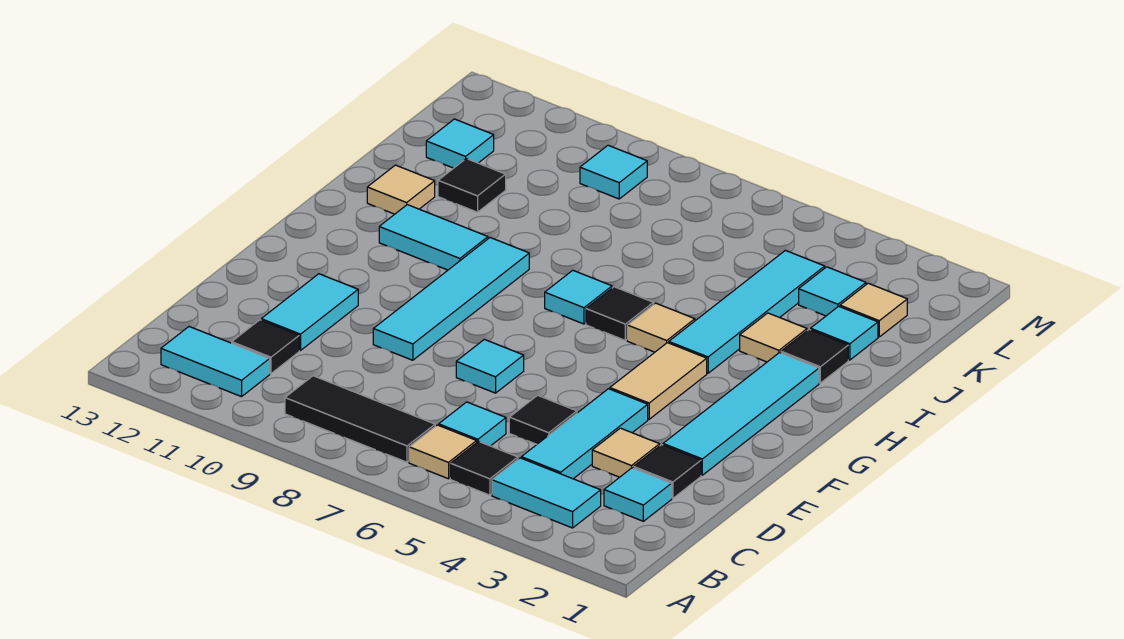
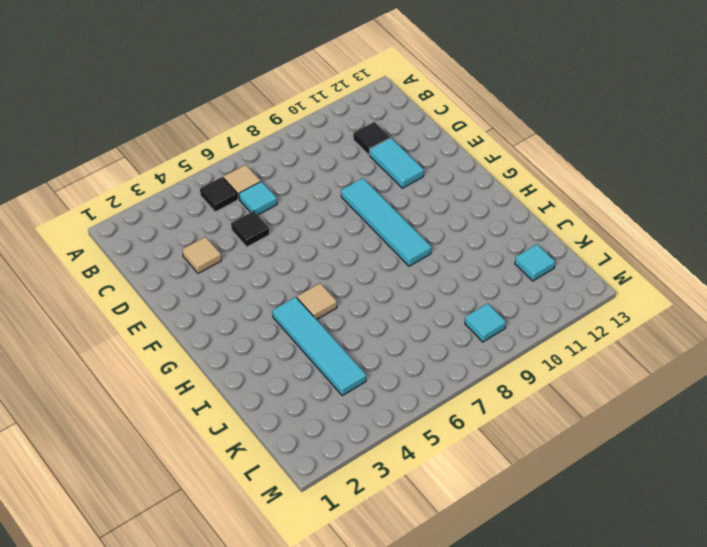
none -> cyan 1x2 tile [492,458,601,528]
none -> black 1x3 tile [285,376,435,462]
none -> cyan 1x2 tile [161,327,270,397]
none -> cyan 1x1 tile [604,468,672,521]

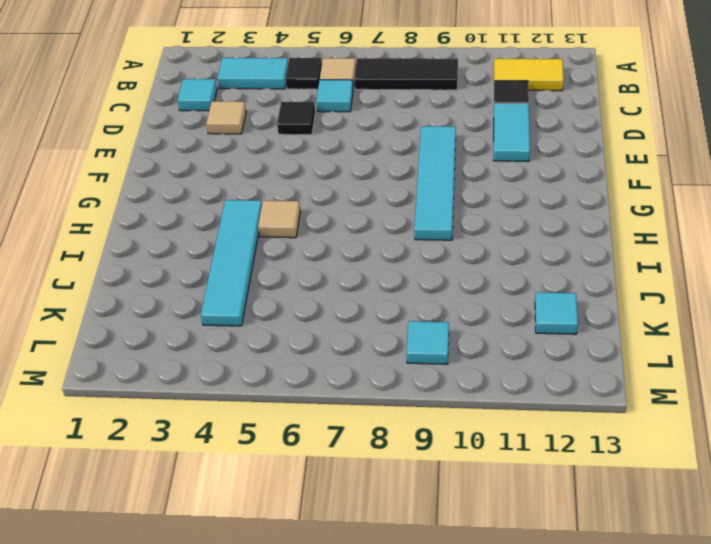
yellow 1x2 tile [494,59,564,91] -> cyan 1x2 tile [161,327,270,397]
none -> cyan 1x3 tile [521,389,648,479]
none -> black 1x1 tile [634,445,701,498]
none -> cyan 1x4 tile [663,352,819,475]
none -> cyan 1x1 tile [456,339,524,393]

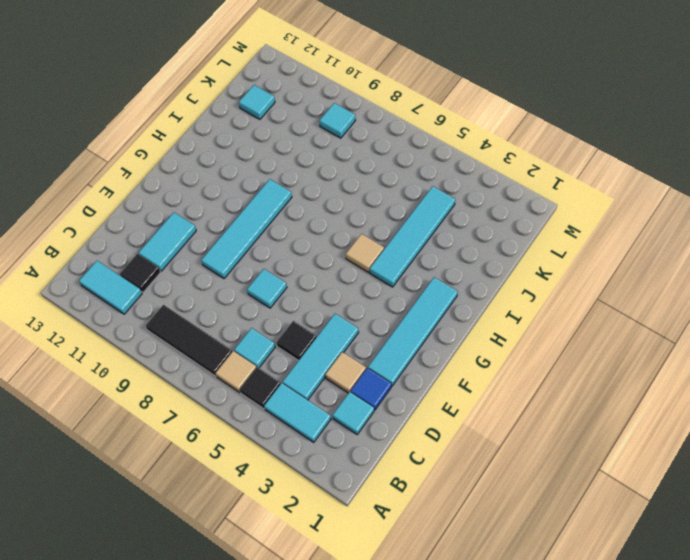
blue 1x1 tile [351,368,391,410] -> black 1x1 tile [634,445,701,498]
none -> tan 1x2 tile [610,343,707,419]
none -> black 1x1 tile [586,287,654,340]
none -> cyan 1x1 tile [545,270,612,324]
none -> cyan 1x2 tile [379,205,488,270]

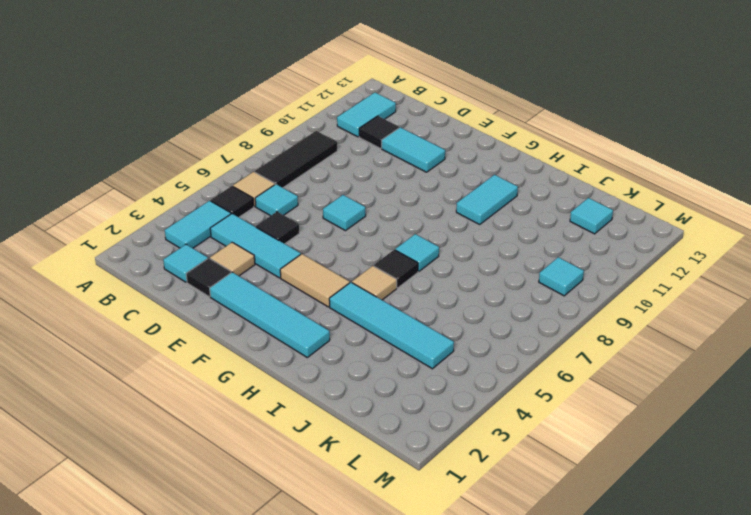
none -> cyan 1x4 tile [373,238,529,360]
none -> black 1x1 tile [781,329,848,383]
none -> tan 1x1 tile [740,313,807,362]
none -> tan 1x1 tile [367,165,435,214]

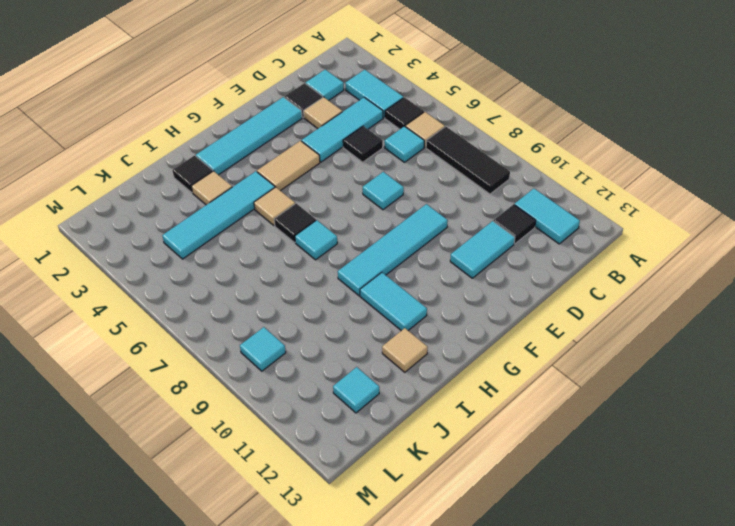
none -> cyan 1x1 tile [811,306,878,360]
none -> black 1x1 tile [438,159,506,212]
none -> tan 1x1 tile [840,283,907,337]
none -> cyan 1x1 tile [799,267,866,316]

